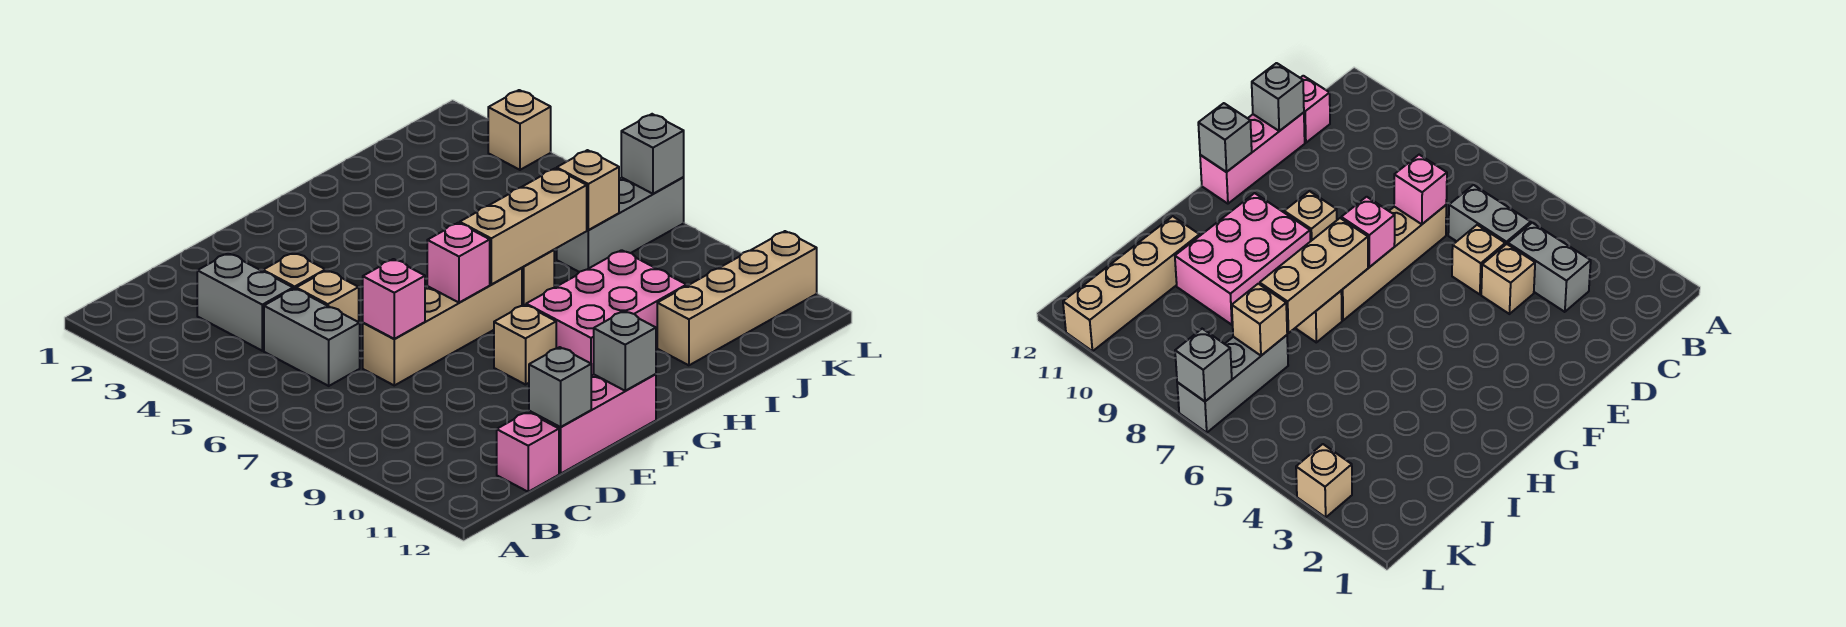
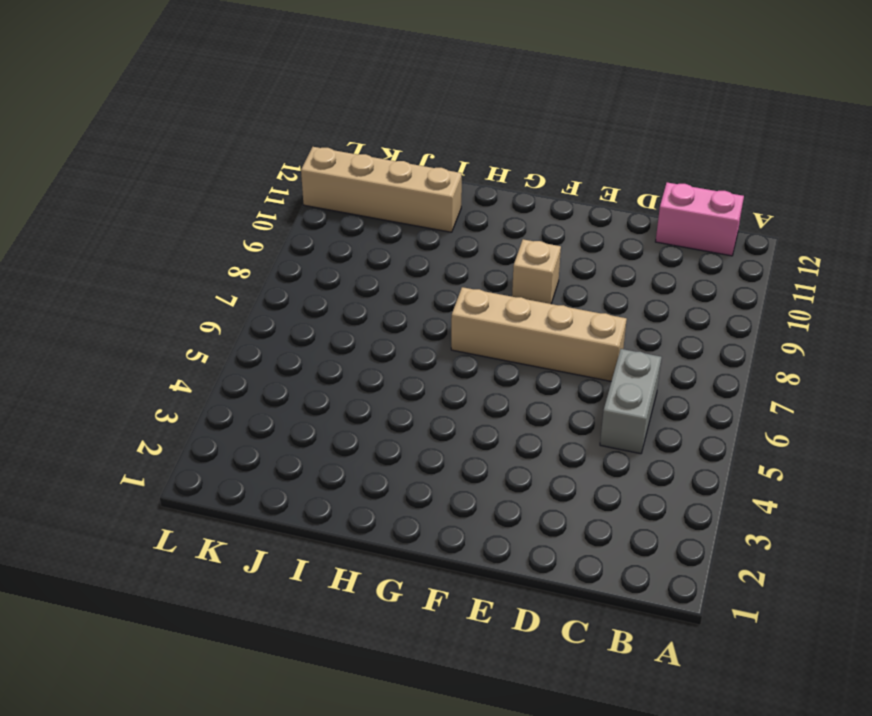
pink 1x2 brick [656,182,744,256] -> pink 1x1 brick [497,412,559,492]
none -> grey 1x2 brick [197,253,293,351]
none -> tan 1x1 brick [263,253,325,289]
none -> tan 1x1 brick [296,270,359,322]

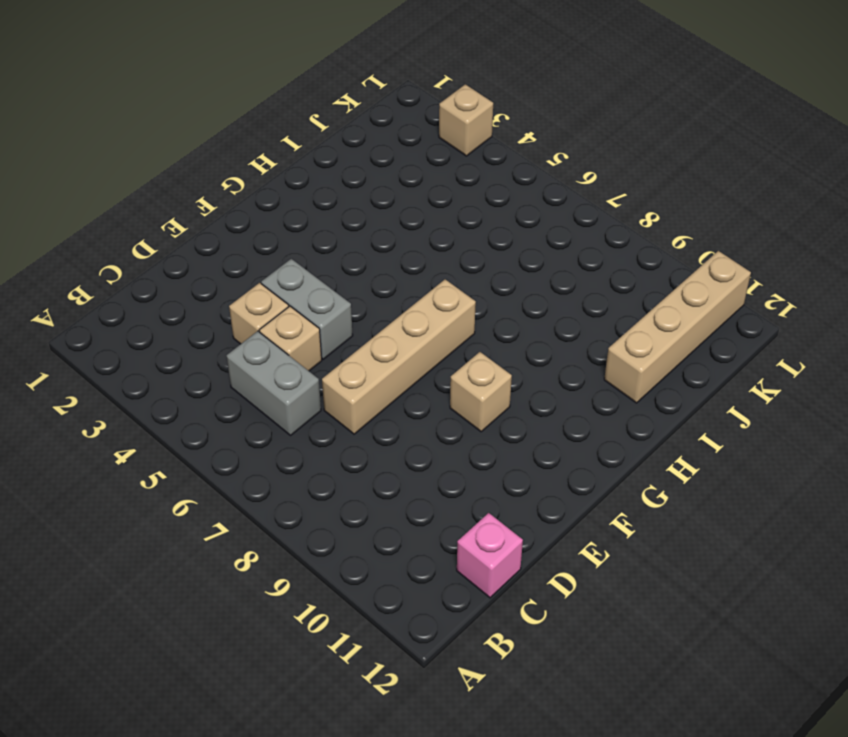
grey 1x2 brick [261,259,353,359] -> grey 1x2 brick moved to [197,253,293,351]
none -> pink 1x3 brick [529,374,656,474]
none -> pink 2x3 brick [526,250,687,376]
none -> tan 1x1 brick [522,250,554,306]

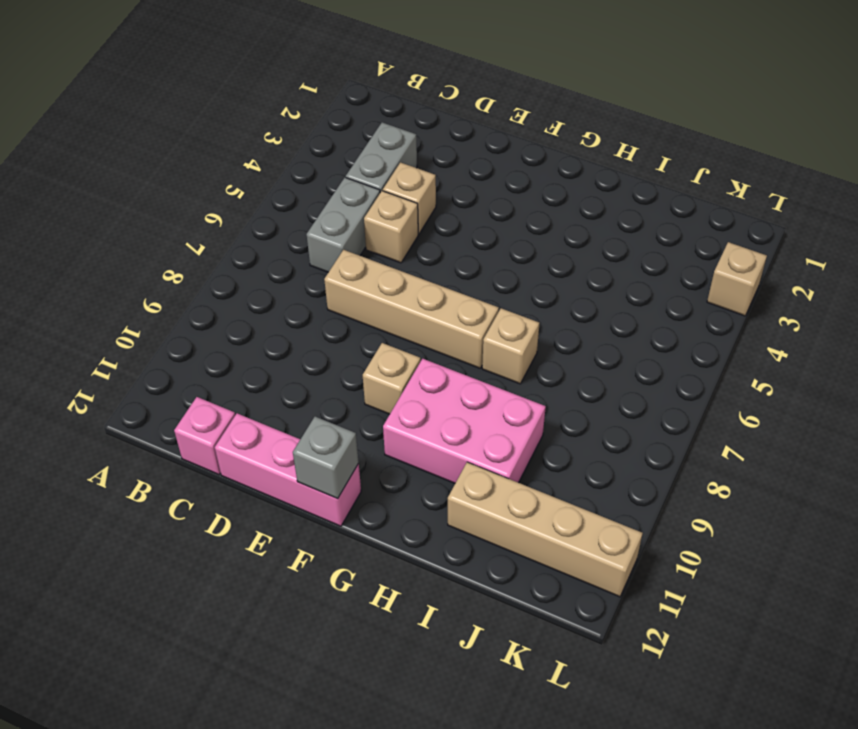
none -> grey 1x3 brick [557,177,684,272]
none -> pink 1x1 brick [363,259,425,339]
none -> grey 1x1 brick [529,347,591,427]

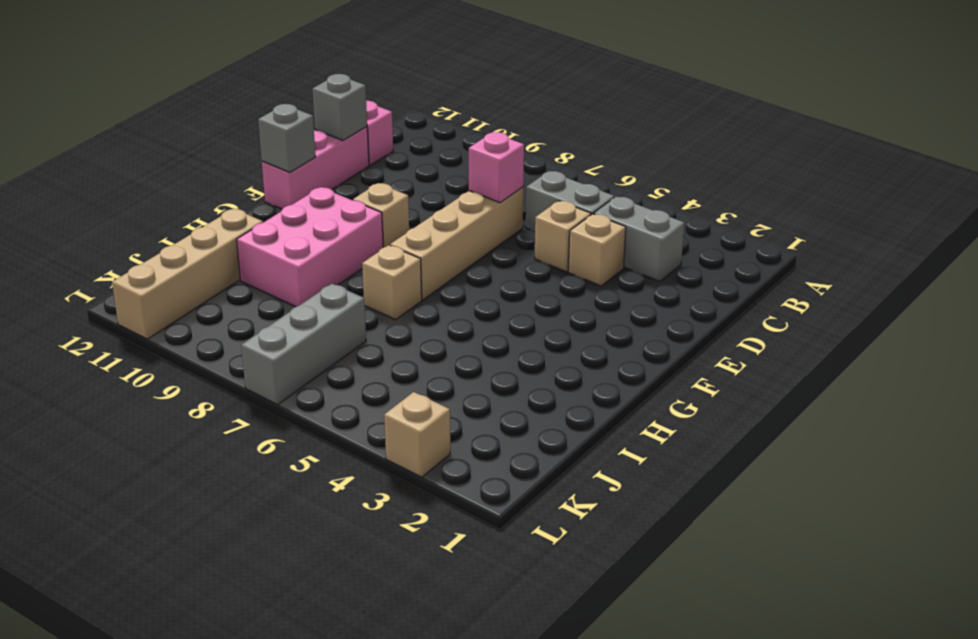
none -> pink 1x1 brick [427,223,490,303]
none -> tan 1x3 brick [460,168,587,284]
none -> tan 1x1 brick [557,150,619,230]

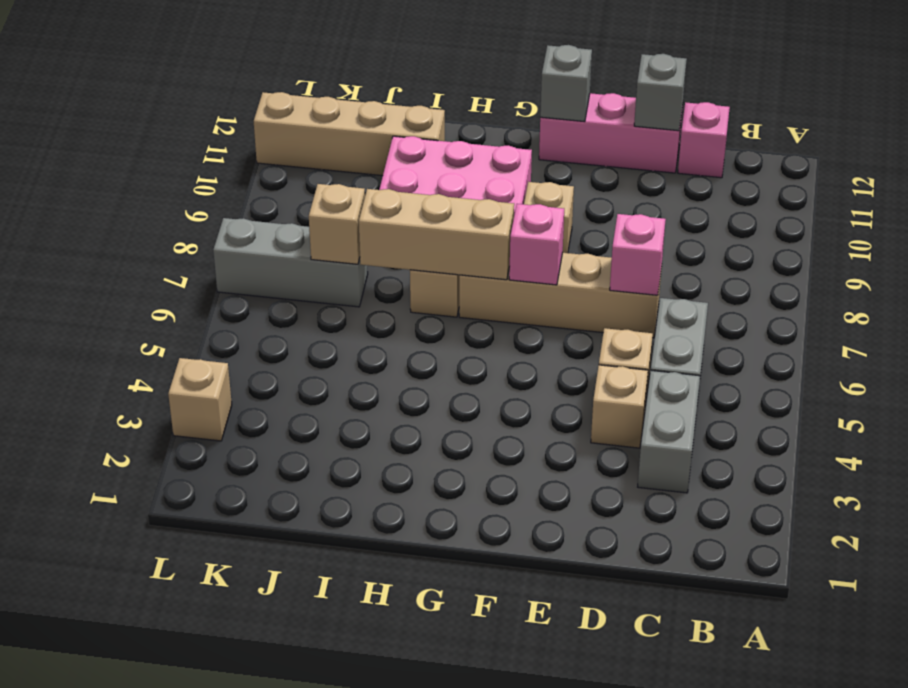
none -> grey 1x1 brick [621,114,684,194]

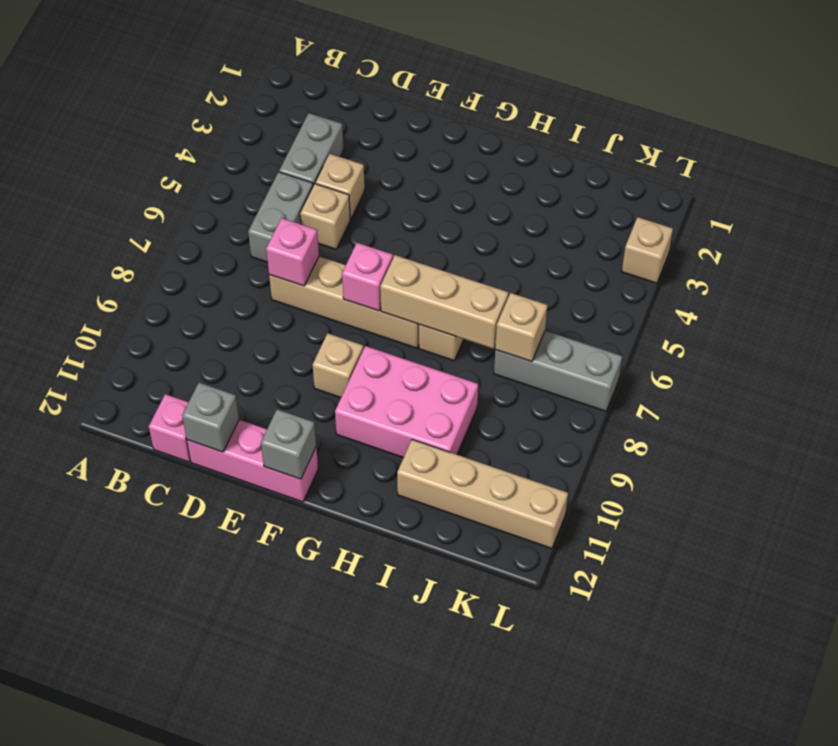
none -> grey 1x1 brick [621,114,684,194]

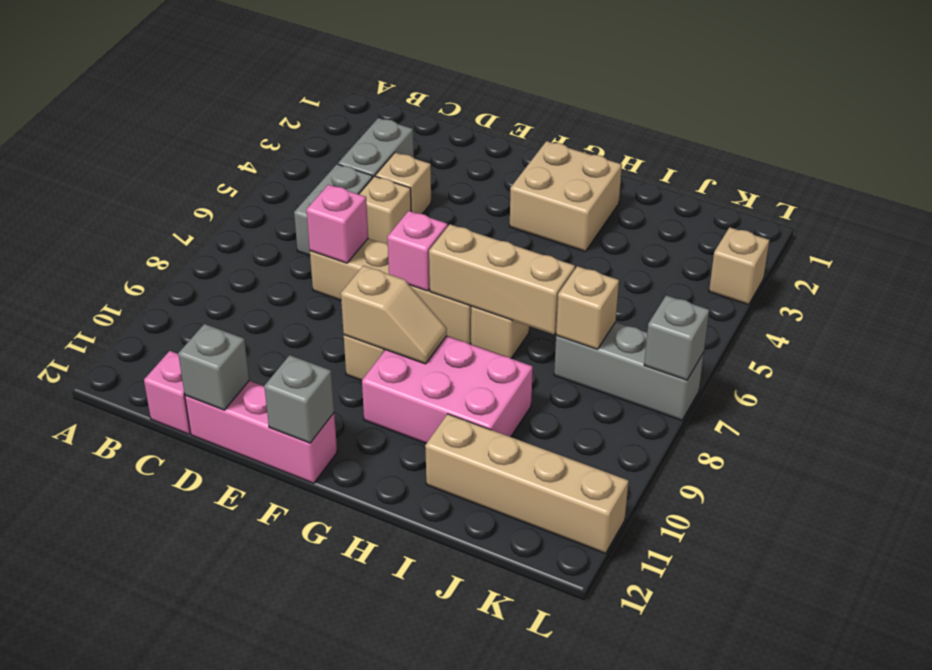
tan 1x2 slope [341,266,447,364] -> none
tan 2x2 brick [510,141,622,252] -> none

